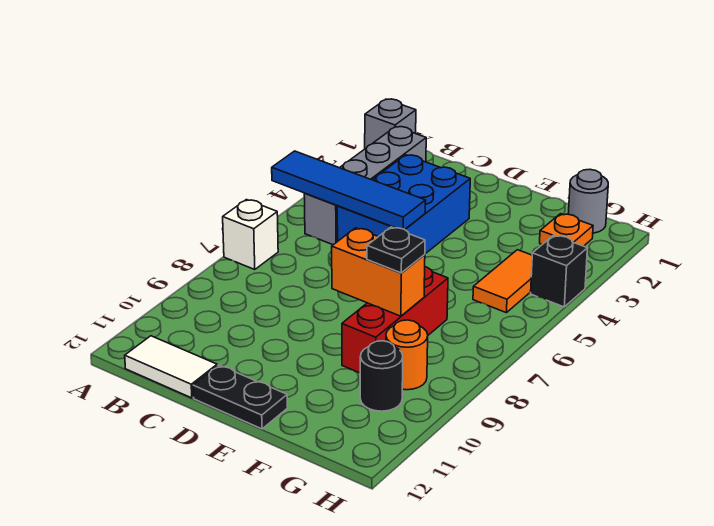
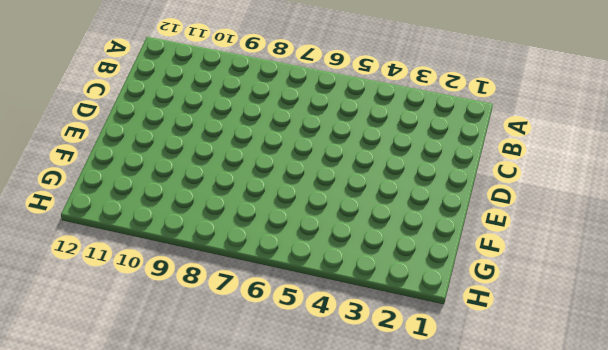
none -> grey 1x1 brick [365,99,416,149]
none -> white 1x1 brick [223,200,278,270]
none -> grey 1x4 brick [304,127,426,245]

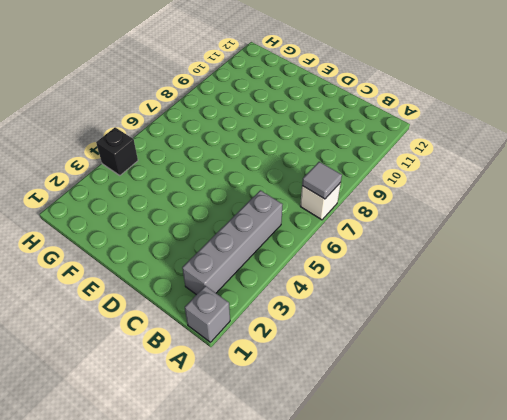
grey 1x1 tile [302,162,342,199] -> none
none -> white 1x2 tile [125,336,217,398]
none -> blue 2x3 brick [337,155,470,254]
none -> black 1x2 plate [193,365,288,429]

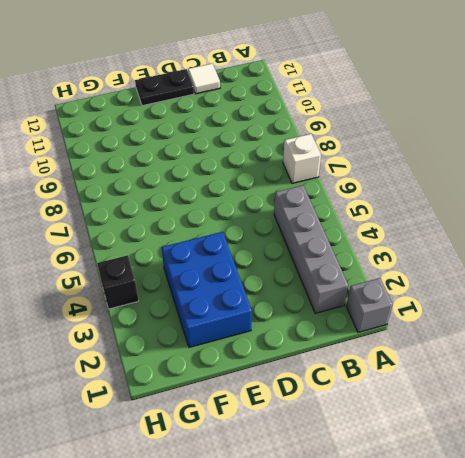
white 1x1 tile [188,63,220,94] -> white 1x2 tile [125,336,217,398]
blue 2x3 brick [162,232,252,347] -> blue 2x3 brick moved to [337,155,470,254]
none -> red 1x3 brick [342,267,448,373]
none -> grey 1x1 round brick [568,169,608,233]
none -> orange 1x1 plate [540,214,593,246]

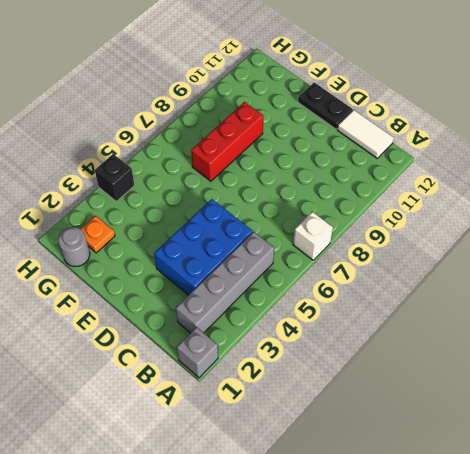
none -> orange 1x2 tile [473,250,532,313]
none -> orange 1x1 round brick [386,320,428,390]
none -> black 1x1 round brick [360,341,403,411]

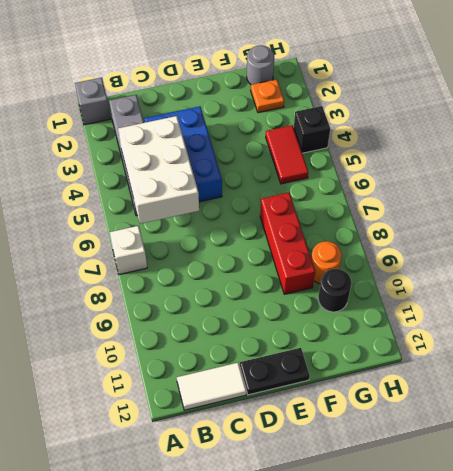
white 2x3 brick [118,116,199,224] -> blue 1x4 tile [272,151,426,230]
red 1x2 tile [266,125,308,184] -> orange 1x2 tile [473,250,532,313]
none -> orange 1x2 brick [332,228,425,316]
none -> black 1x1 plate [367,227,425,273]

